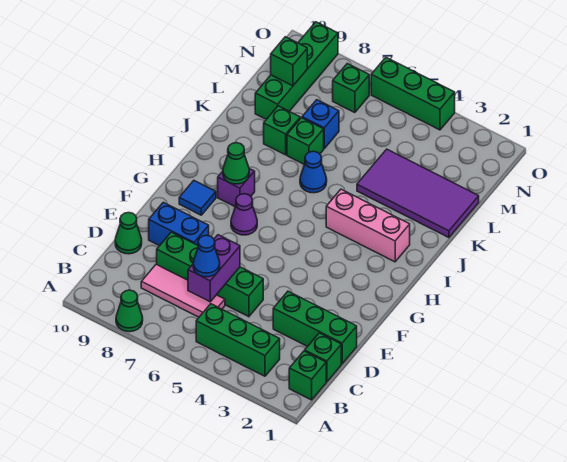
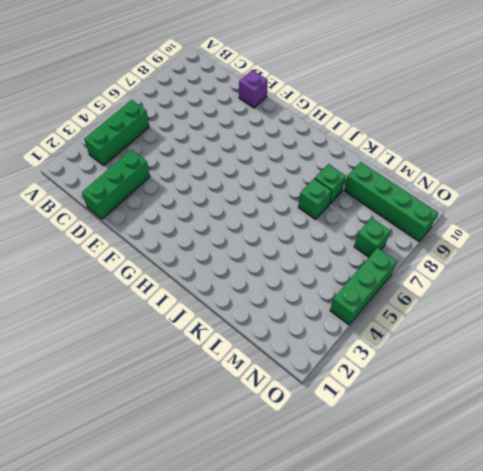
purple 1x1 brick [239,70,268,108] -> purple 1x1 brick moved to [218,169,255,207]
none -> green 1x1 cone [116,290,143,332]
none -> green 1x1 brick [289,351,326,400]
none -> green 1x1 brick [305,333,341,382]

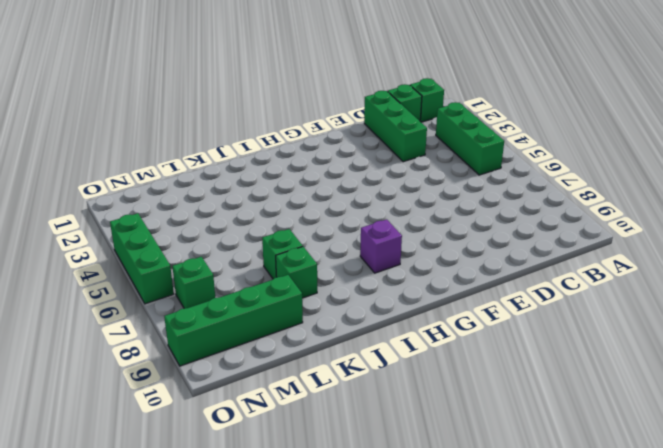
none -> green 1x1 cone [116,290,143,332]
none -> pink 1x3 tile [141,264,225,317]
none -> green 1x4 brick [157,232,263,317]

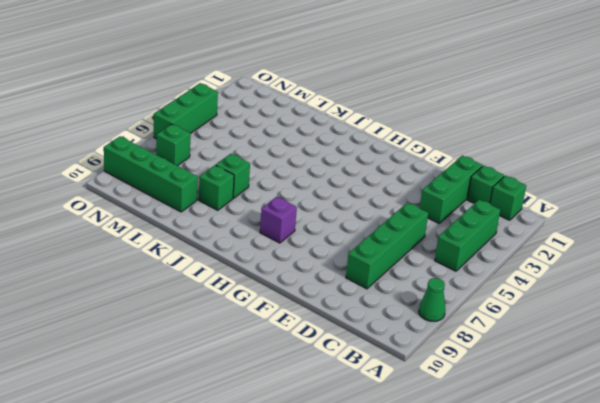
none -> pink 1x3 tile [141,264,225,317]
none -> green 1x1 cone [115,213,142,254]
none -> blue 1x2 brick [149,202,209,246]

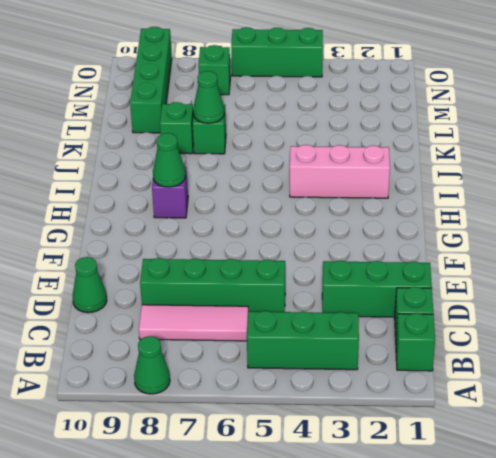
green 1x1 cone [193,71,224,123] -> none
none -> blue 1x2 brick [149,202,209,246]
none -> purple 1x1 cone [231,194,257,235]
none -> blue 1x1 tile [179,181,216,215]

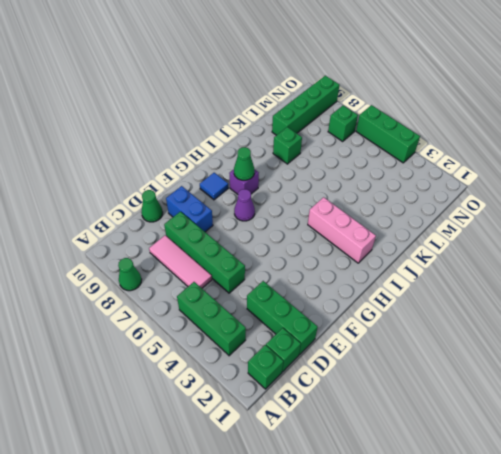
none -> blue 1x1 cone [300,151,327,193]
none -> purple 2x4 tile [357,149,479,238]
none -> green 1x1 brick [287,118,324,164]

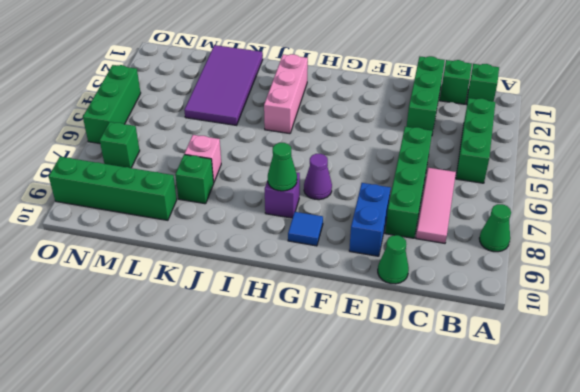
pink 1x1 brick [184,135,221,183] -> green 1x1 brick [287,118,324,164]
none -> blue 1x1 cone [300,151,327,193]
none -> blue 1x1 brick [302,100,339,148]
none -> purple 1x2 brick [188,235,240,302]

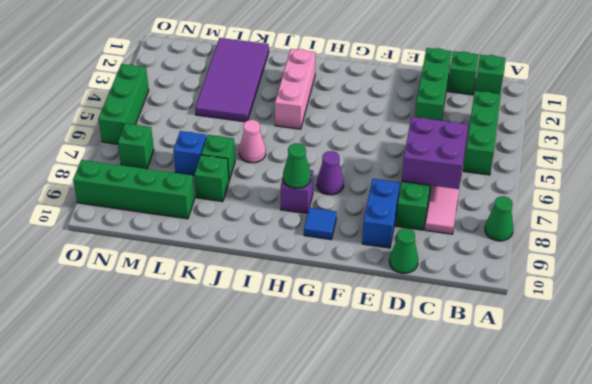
purple 2x2 brick [402,117,468,189] -> purple 1x2 brick [188,235,240,302]
pink 1x1 cone [239,120,266,163] -> blue 1x1 cone [300,151,327,193]
none -> green 1x1 brick [271,37,307,86]
none -> blue 1x1 cone [193,235,220,277]

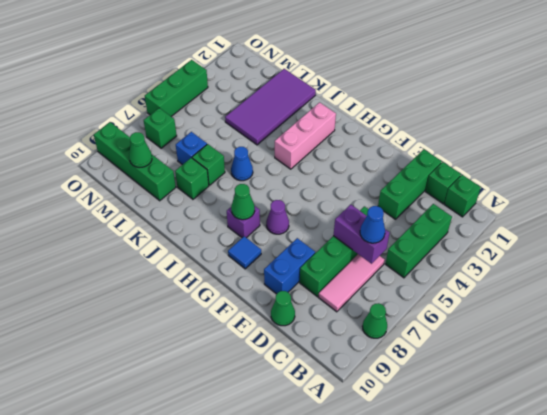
green 1x1 cone [129,132,152,168] -> green 1x1 brick [271,37,307,86]

